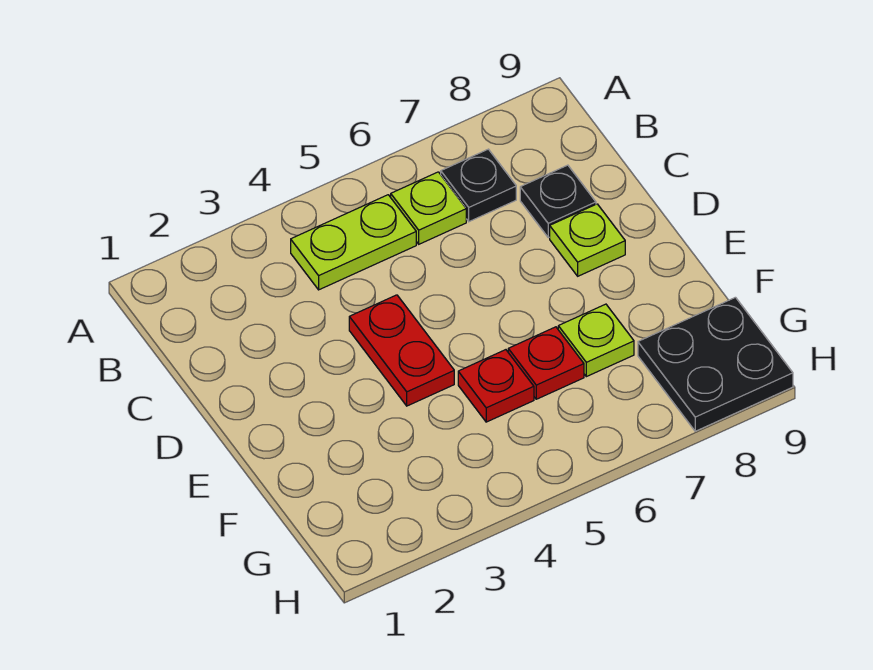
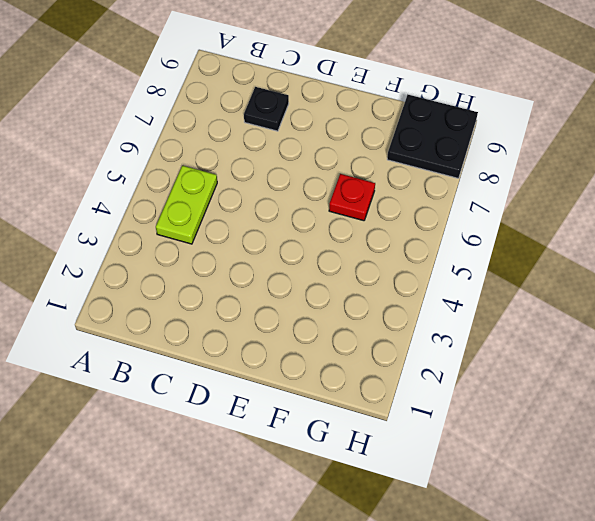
none -> lime 1x1 plate [391,172,466,244]
none -> black 1x1 plate [441,149,516,222]

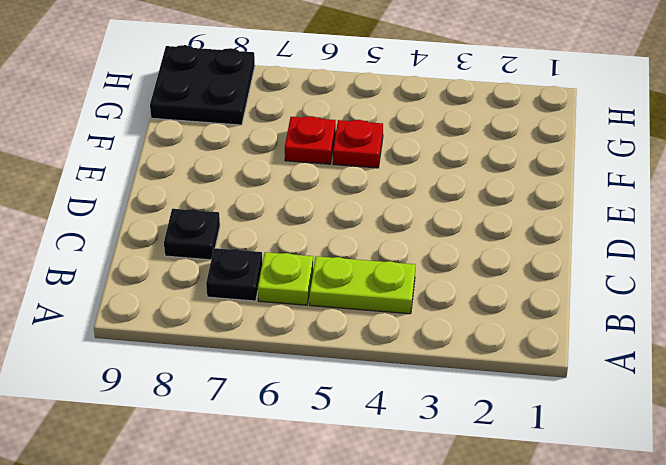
none -> red 1x2 plate [349,295,454,406]
none -> lime 1x1 plate [550,204,625,276]

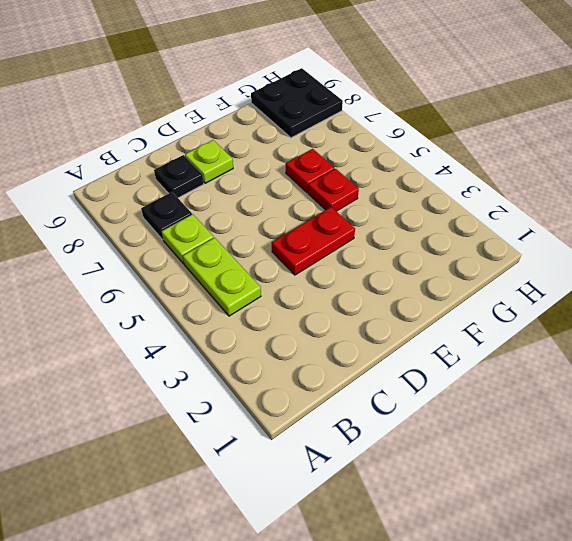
none -> lime 1x1 plate [558,304,634,377]

